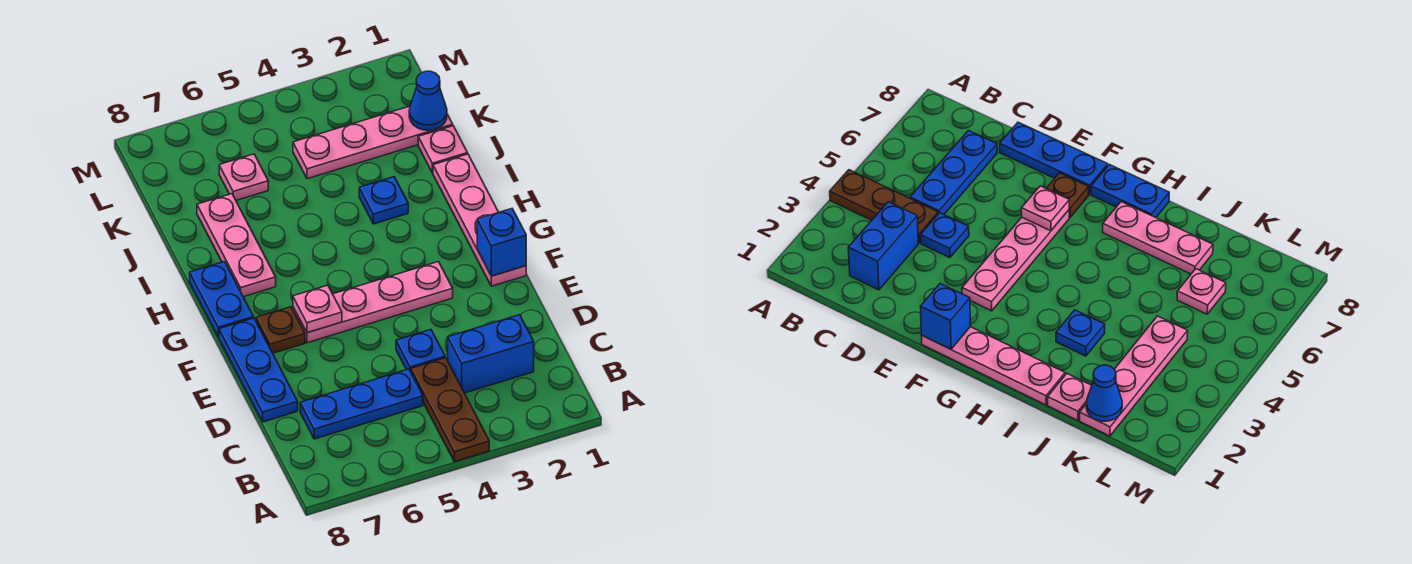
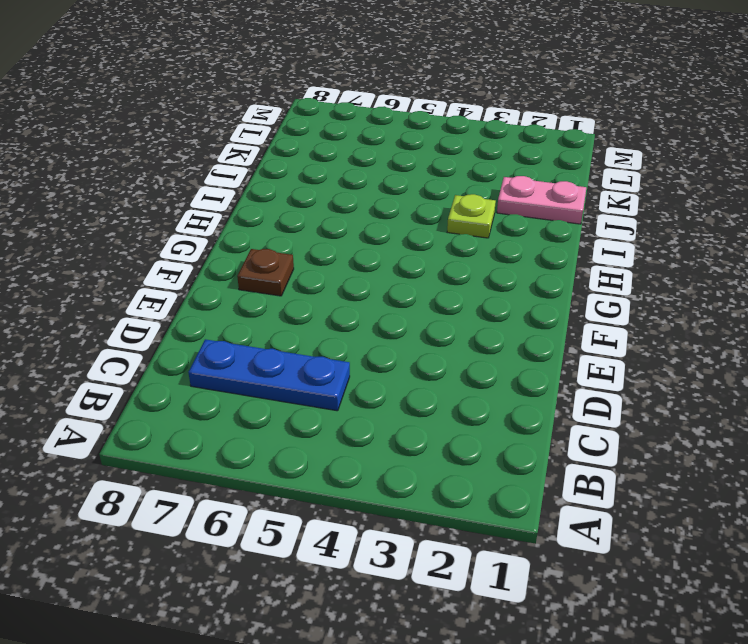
lime 1x1 plate [447,194,496,238] -> blue 1x1 plate [359,177,408,224]
pink 1x2 plate [497,176,586,224] -> pink 1x1 plate [418,126,468,173]
none -> brown 1x3 plate [411,358,489,462]
none -> blue 1x2 brick [448,315,534,393]
none -> blue 1x1 plate [396,330,445,372]

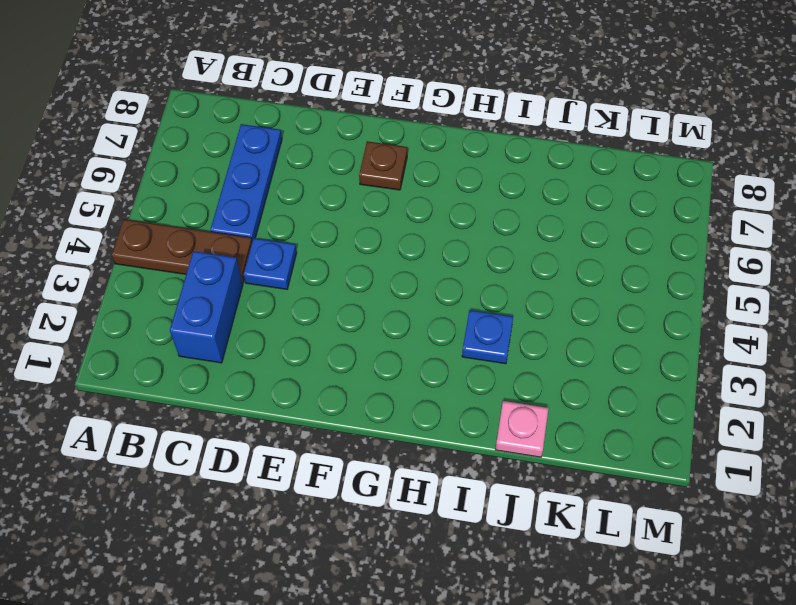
none -> blue 1x3 plate [219,318,298,422]
none -> pink 1x4 plate [433,154,526,286]
none -> pink 1x4 plate [293,262,453,343]

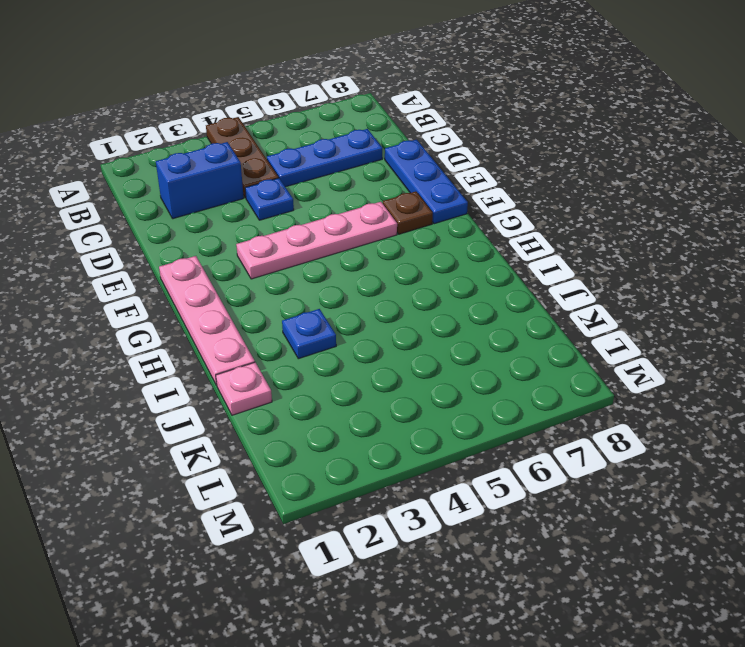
none -> blue 1x2 plate [190,262,253,337]
none -> pink 1x3 plate [197,194,276,297]
none -> pink 1x4 plate [293,106,453,179]

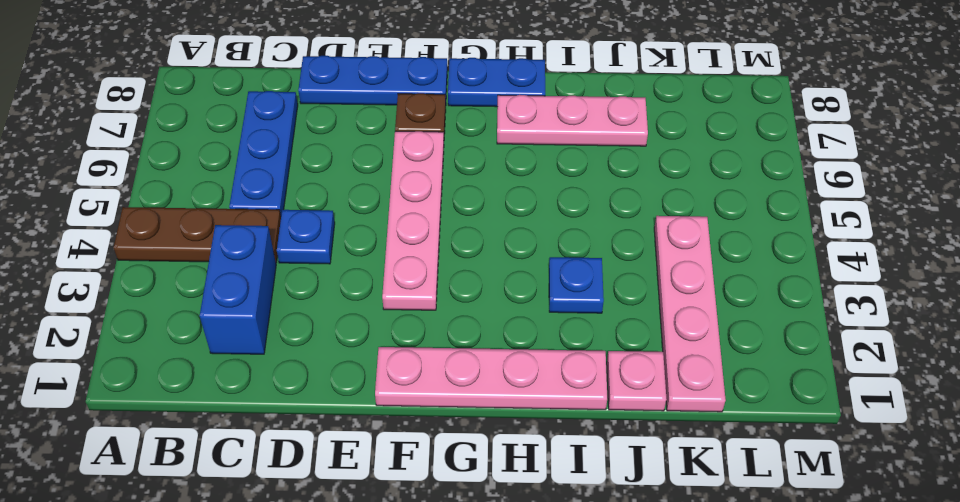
none -> pink 1x1 plate [219,154,268,200]
none -> blue 1x1 brick [477,209,526,276]
none -> pink 1x1 plate [293,285,342,333]

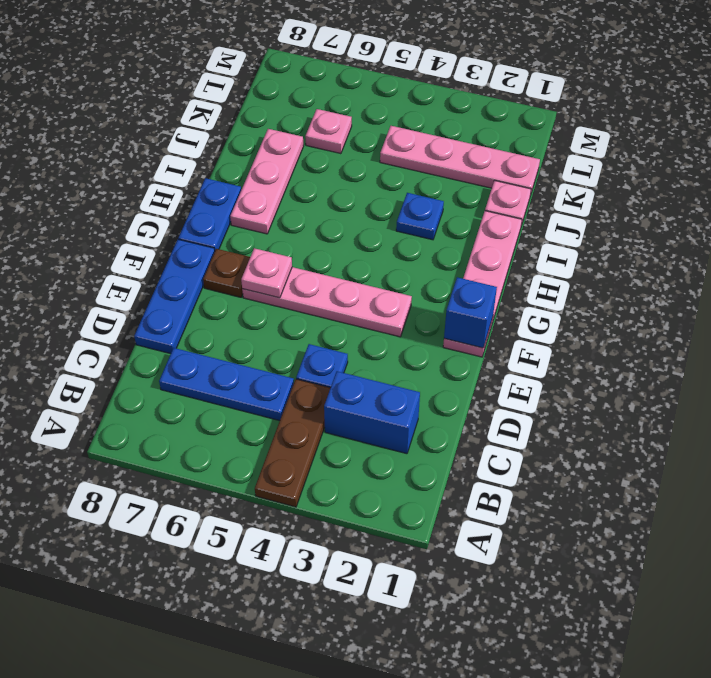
none -> blue 1x1 cone [409,71,447,130]

